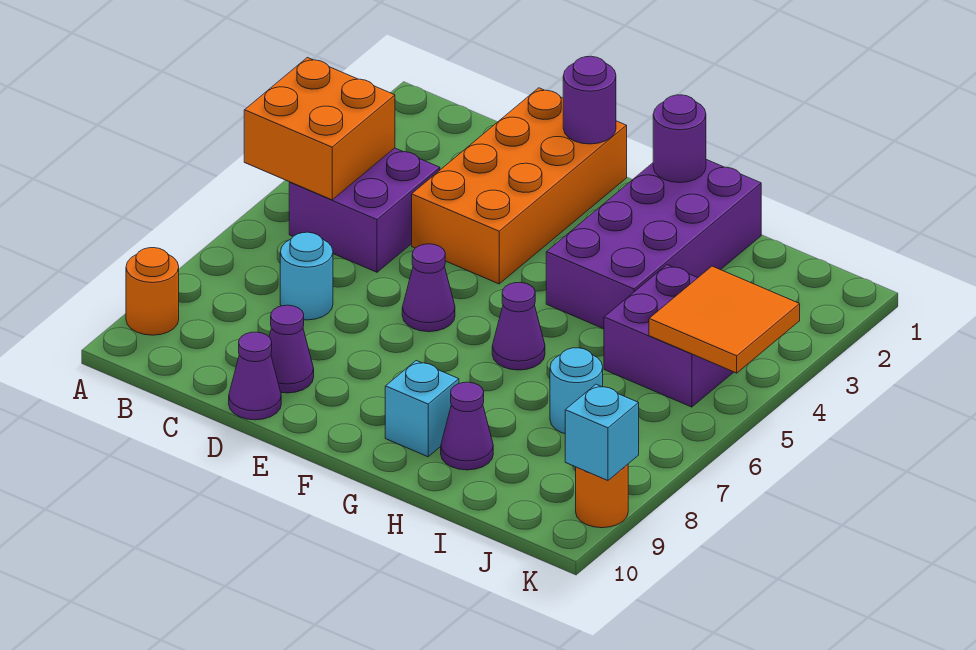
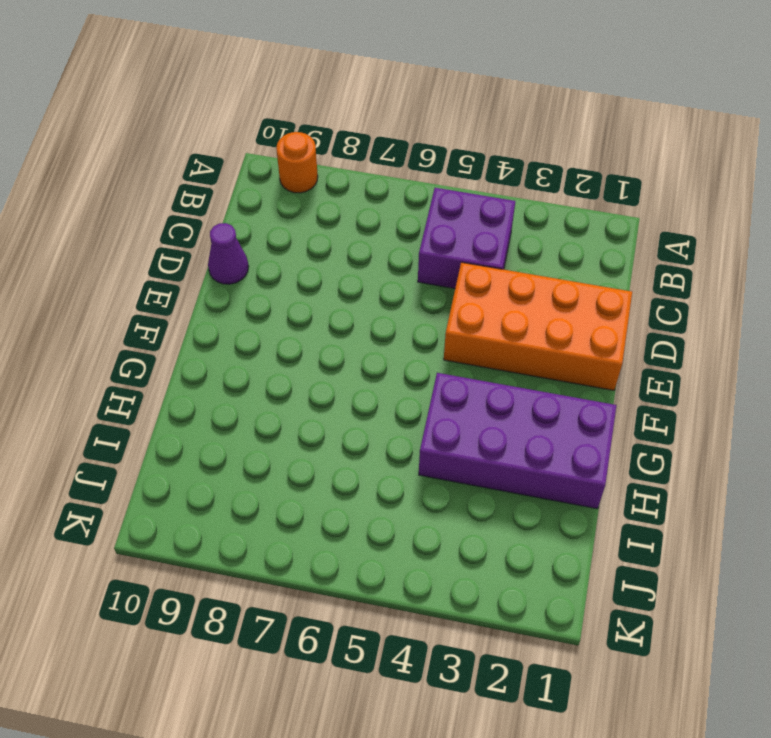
none -> cyan 1x1 round brick [280,232,333,320]
none -> purple 1x1 cone [269,305,314,393]
none -> purple 1x1 cone [402,244,455,332]

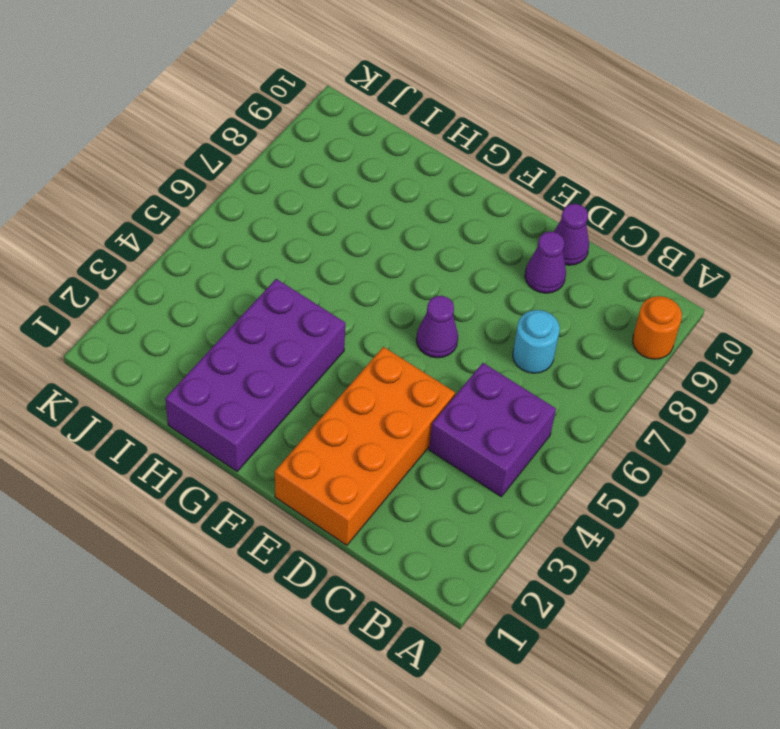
none -> purple 1x1 cone [492,283,545,370]
none -> cyan 1x1 brick [385,361,459,457]
none -> purple 1x1 cone [441,382,493,470]

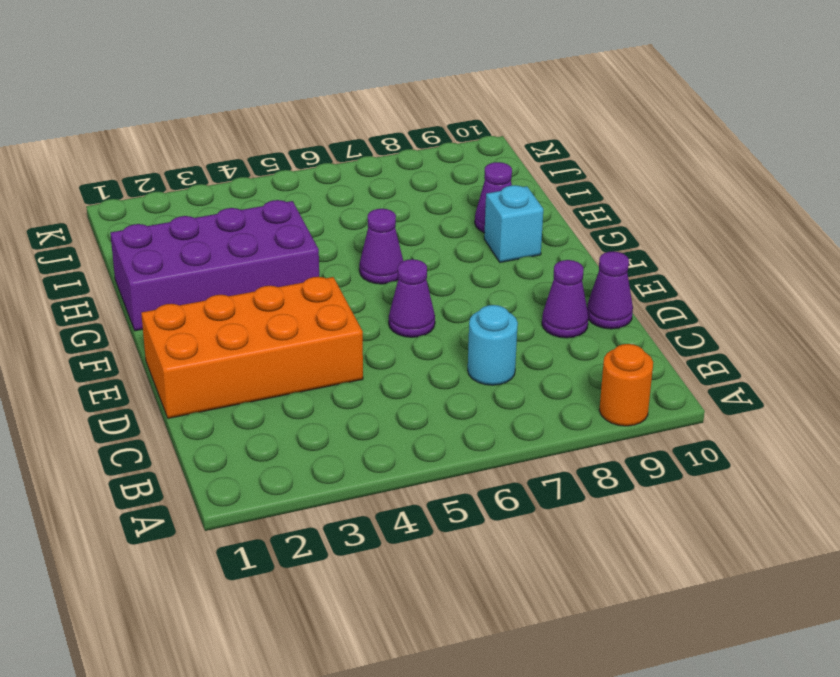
none -> purple 2x2 brick [289,148,440,272]
none -> purple 2x2 brick [604,265,733,407]
none -> cyan 1x1 round brick [550,348,603,434]

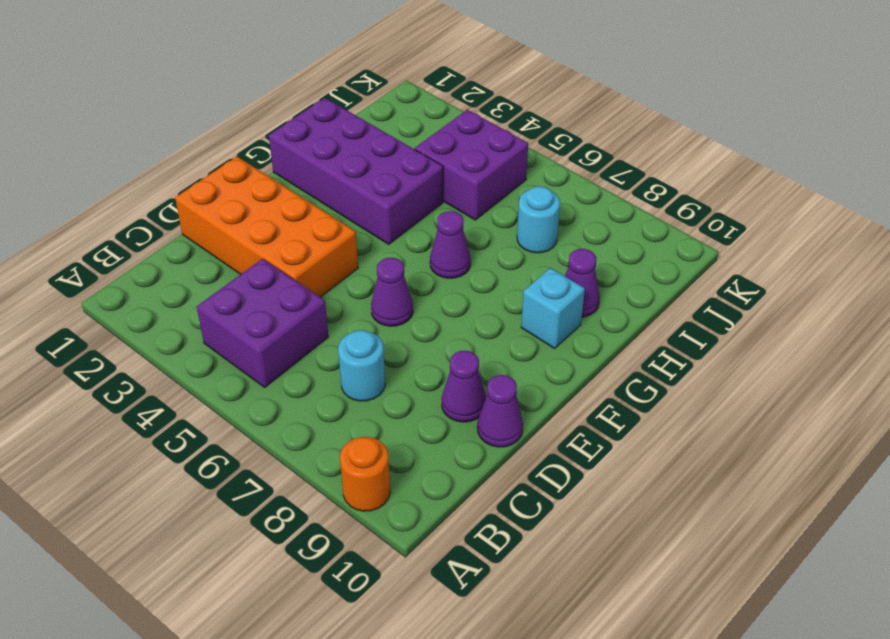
none -> orange 1x1 round brick [576,464,628,528]
none -> orange 2x2 brick [244,58,395,200]
none -> purple 1x1 round brick [563,56,616,144]

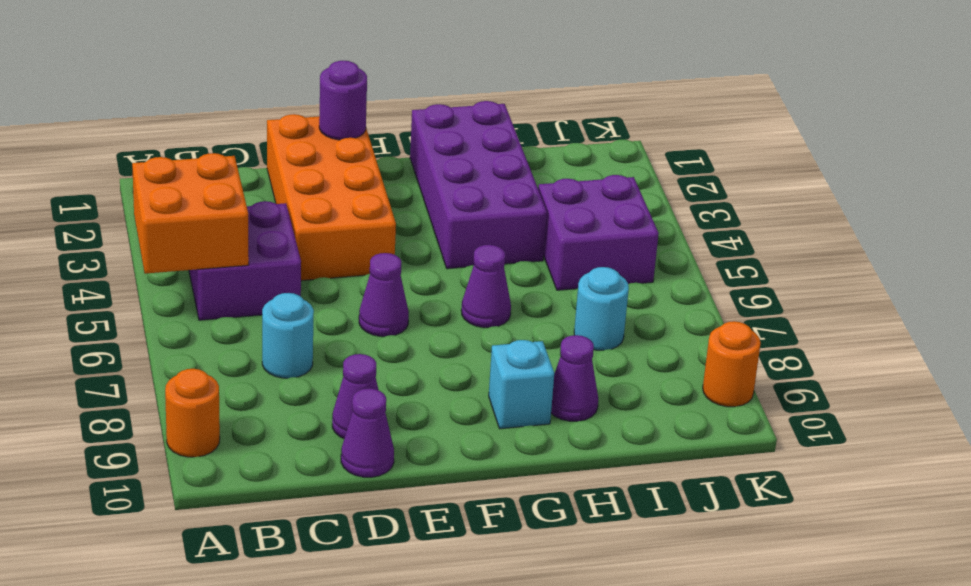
none -> purple 1x1 round brick [653,95,706,183]
none -> orange 2x2 tile [649,266,800,373]
none -> cyan 1x1 brick [565,384,639,481]

